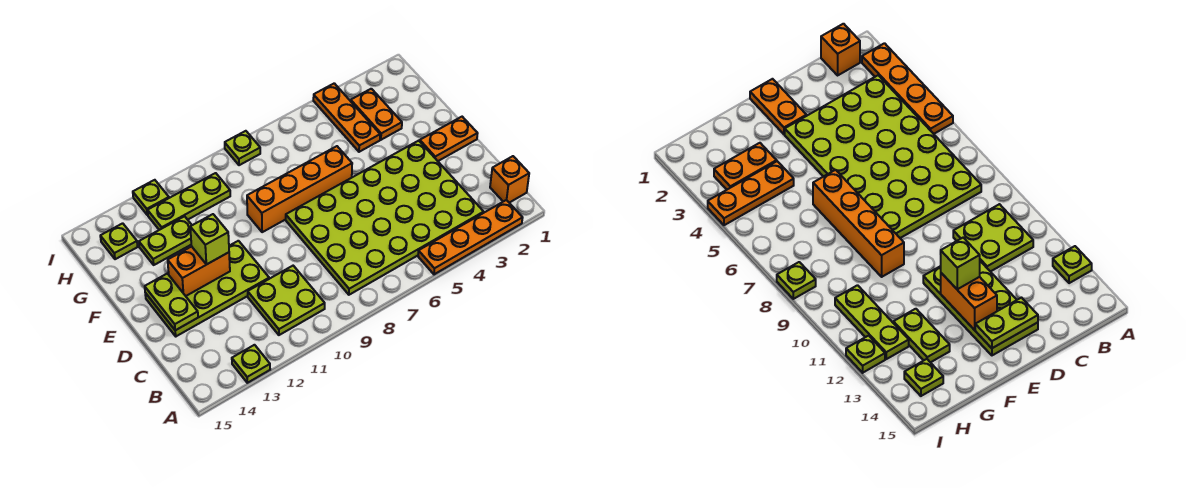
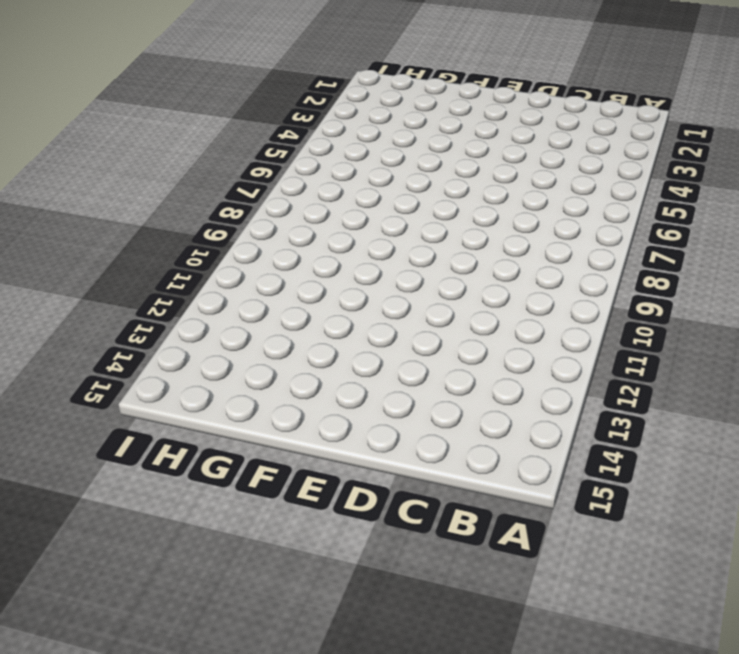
none -> orange 1x4 plate [418,200,522,274]
none -> lime 1x1 plate [232,345,270,383]
none -> orange 1x1 brick [490,156,529,203]

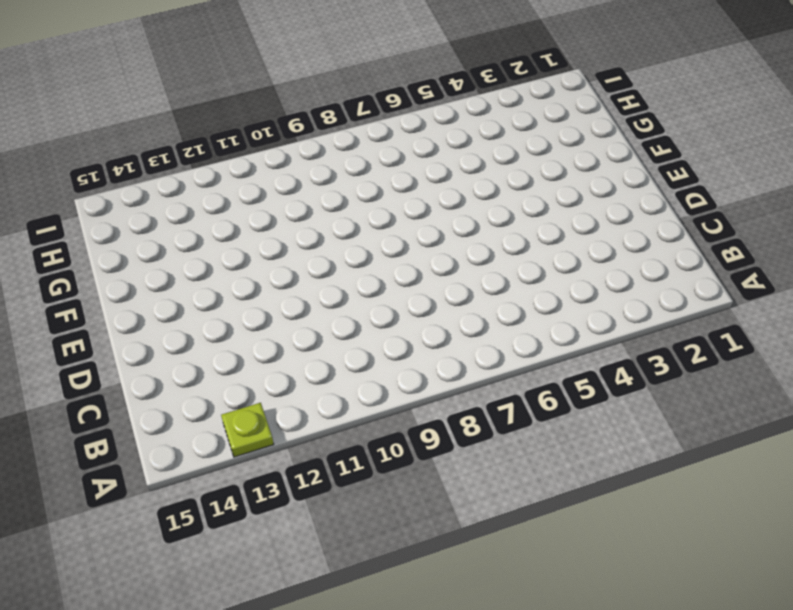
none -> orange 1x4 plate [418,200,522,274]
none -> orange 1x1 brick [490,156,529,203]
none -> lime 4x6 plate [286,141,484,295]

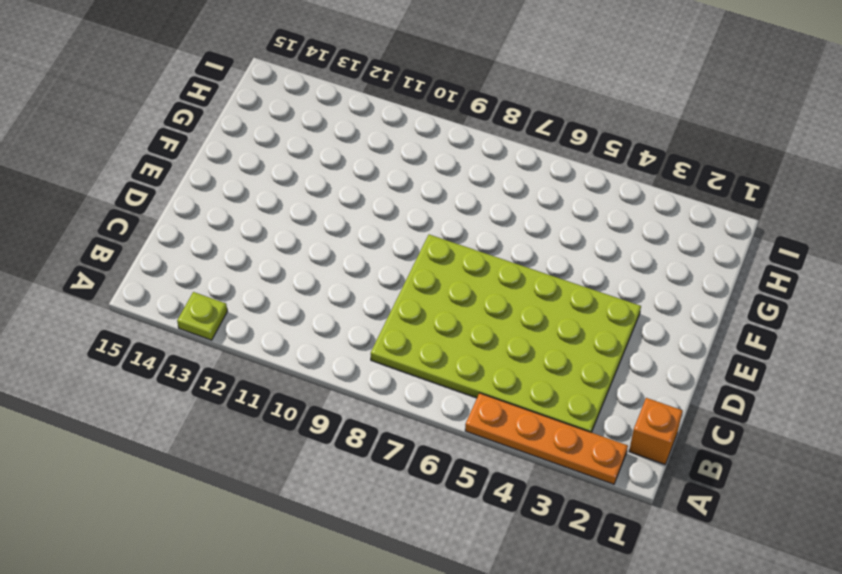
none -> lime 2x2 plate [248,266,325,335]
none -> lime 2x4 plate [145,241,269,336]
none -> orange 1x2 plate [420,117,478,161]

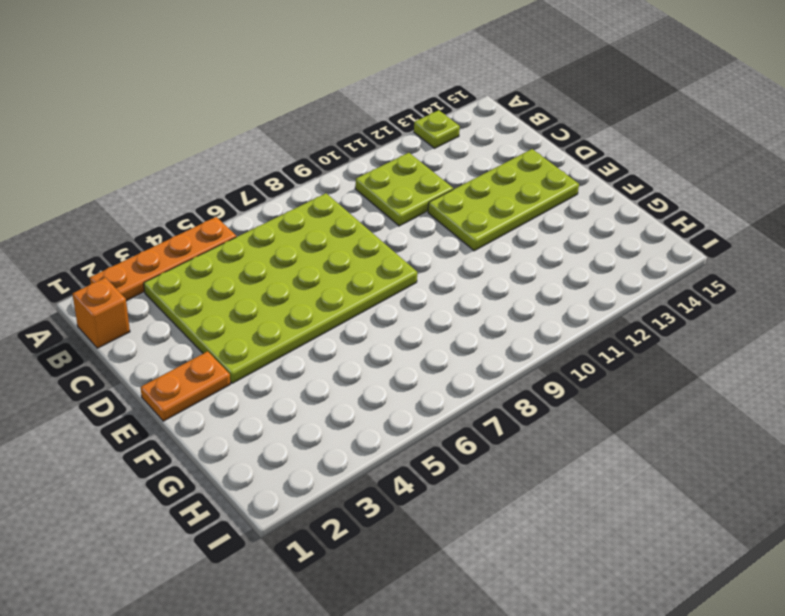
none -> orange 1x4 brick [247,146,352,232]
none -> orange 1x2 plate [351,89,402,140]
none -> orange 1x3 plate [313,83,380,152]

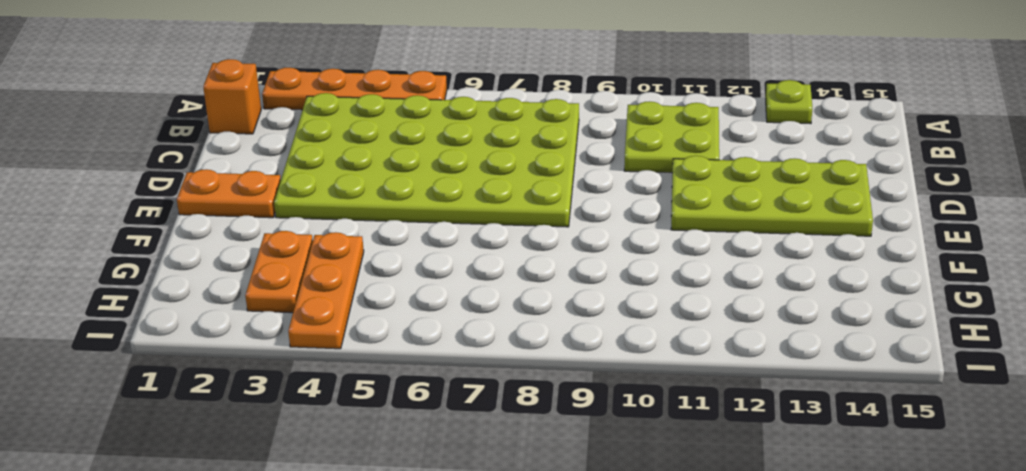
none -> orange 1x4 brick [247,146,352,232]
none -> lime 1x2 plate [139,216,192,265]
none -> lime 1x3 plate [148,173,230,230]

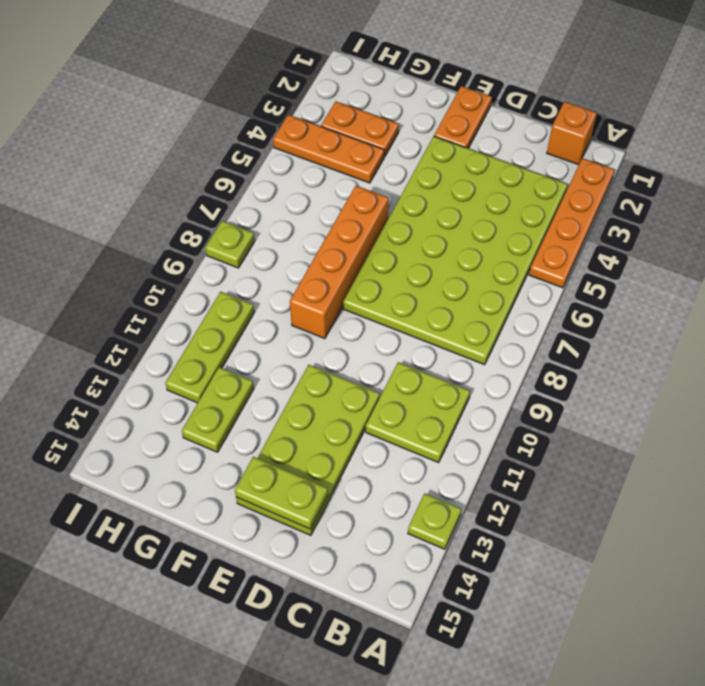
none -> lime 1x1 plate [100,223,138,259]
none -> lime 1x1 plate [133,180,169,215]
none -> orange 1x2 brick [168,246,230,296]

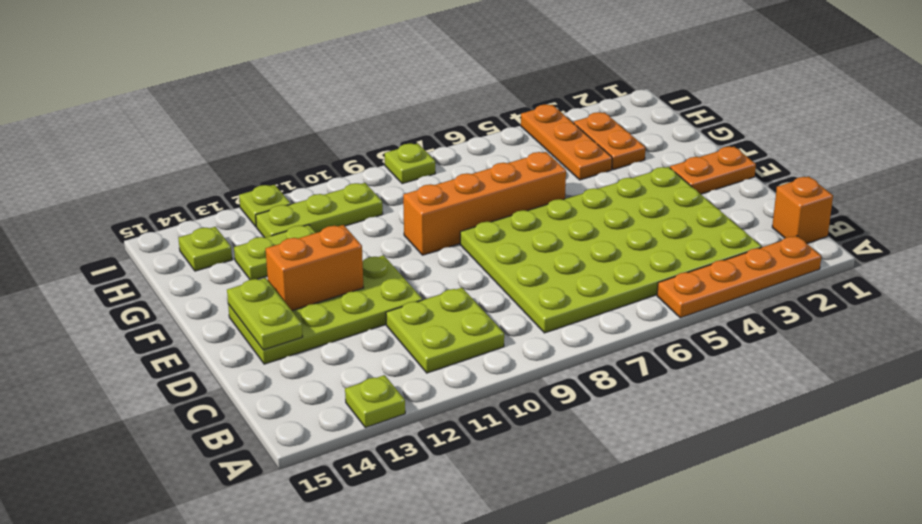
none -> lime 1x1 brick [190,214,229,265]

